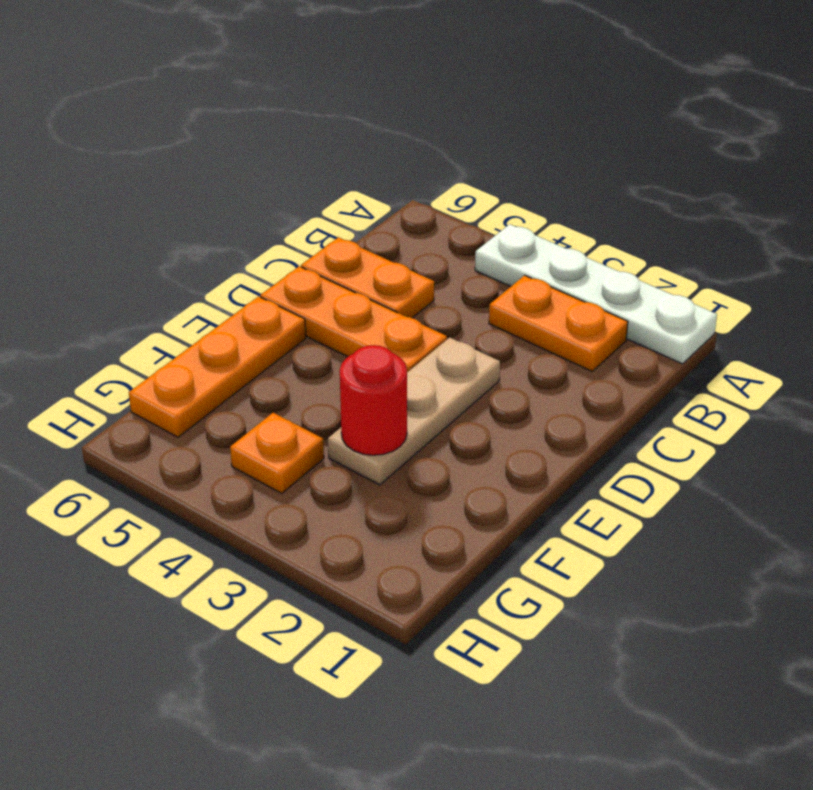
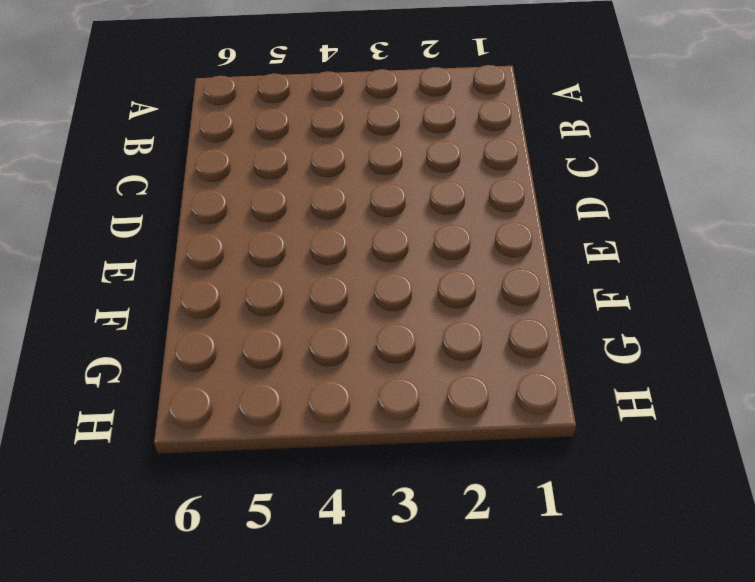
none -> white 1x4 plate [475,224,717,364]
none -> orange 1x2 plate [489,275,628,371]

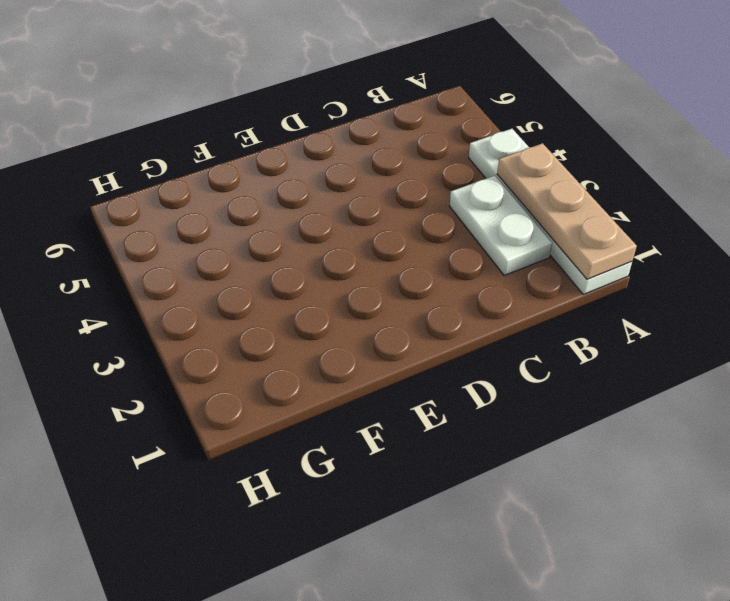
tan 1x3 plate [497,143,637,279] -> tan 1x3 plate turned to [328,337,500,485]
white 1x2 plate [450,176,552,276] -> orange 1x2 plate [489,275,628,371]
none -> orange 1x2 plate [301,237,434,318]
none -> orange 1x3 plate [260,266,447,372]

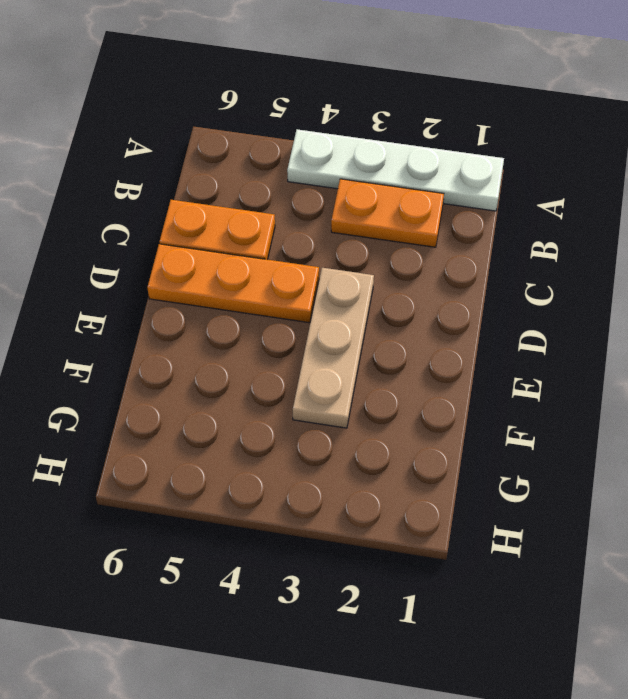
none -> orange 1x3 plate [129,297,306,437]
none -> orange 1x1 plate [230,413,324,493]

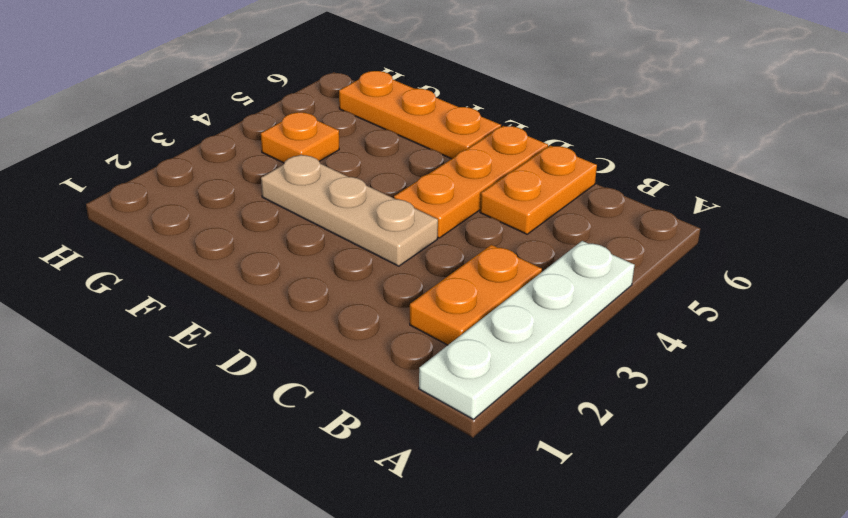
none -> red 1x1 round brick [340,345,407,455]

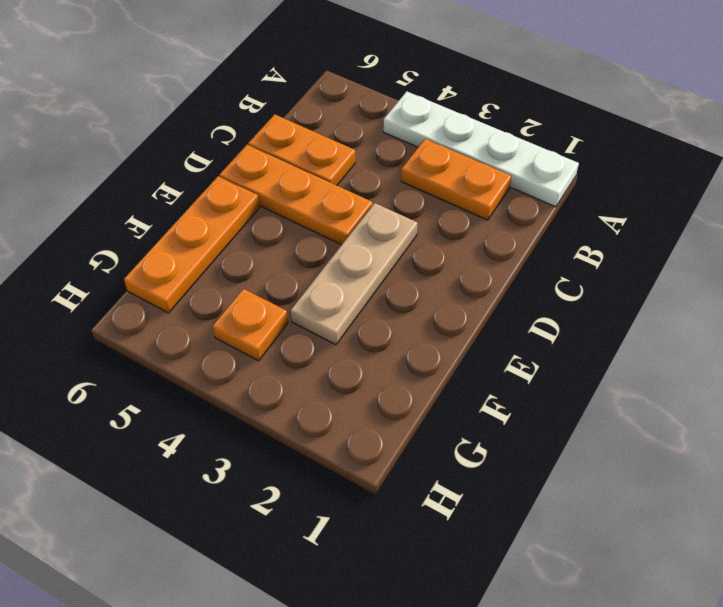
none -> red 1x1 round brick [340,345,407,455]

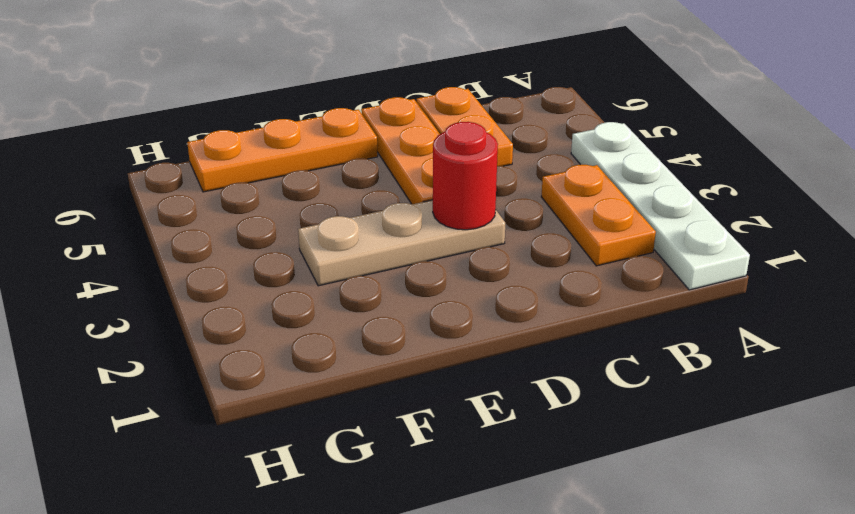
red 1x1 round brick [433,122,498,230] -> red 1x1 round brick moved to [340,345,407,455]
none -> orange 1x1 plate [230,413,324,493]

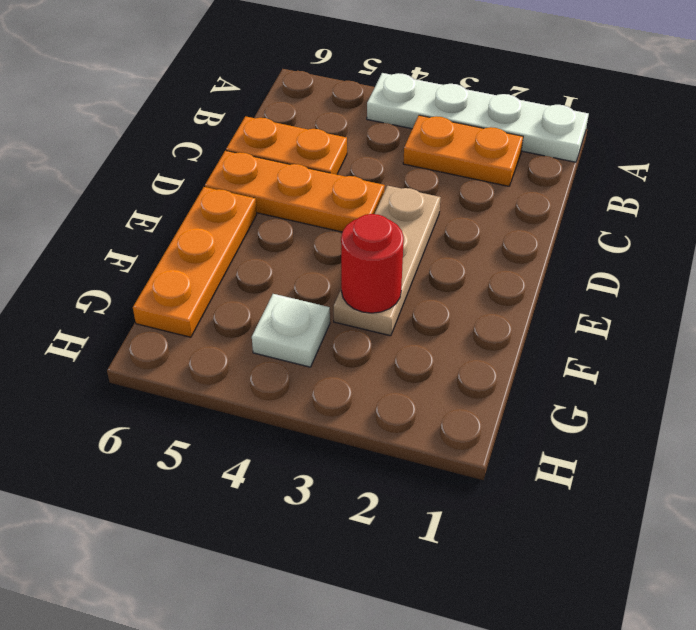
white 1x1 plate [252,294,330,367] -> orange 1x1 plate [230,413,324,493]

